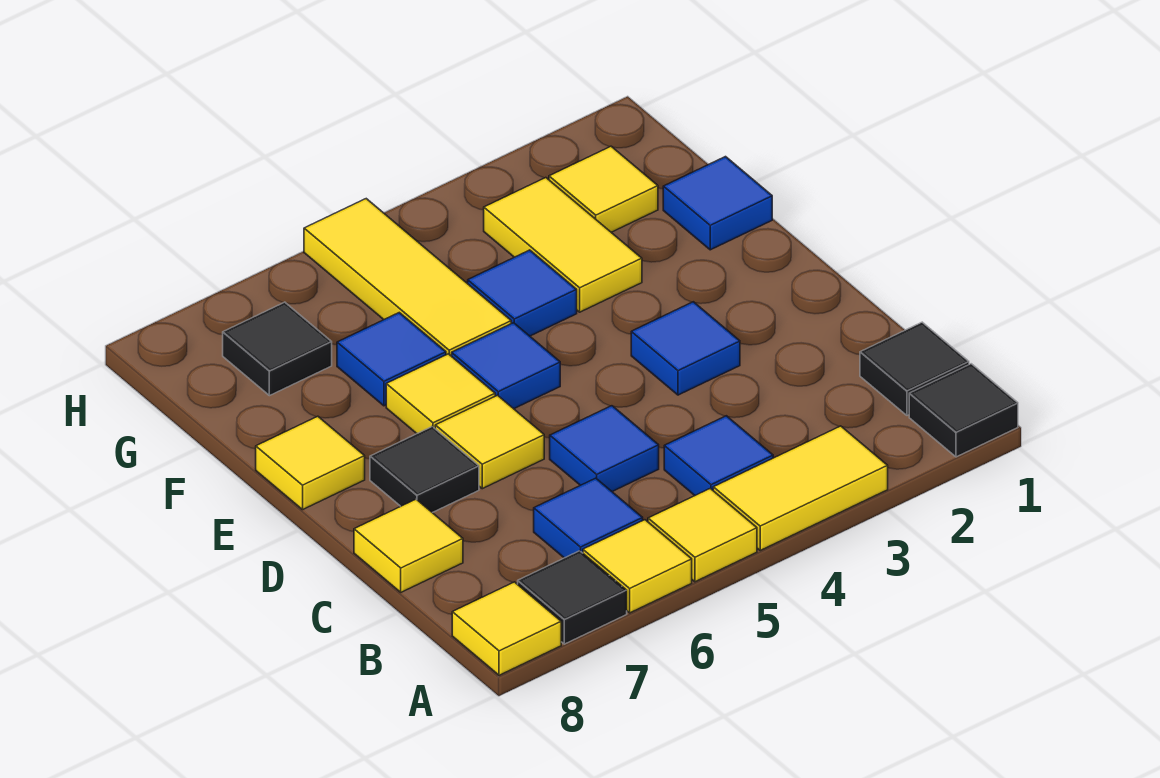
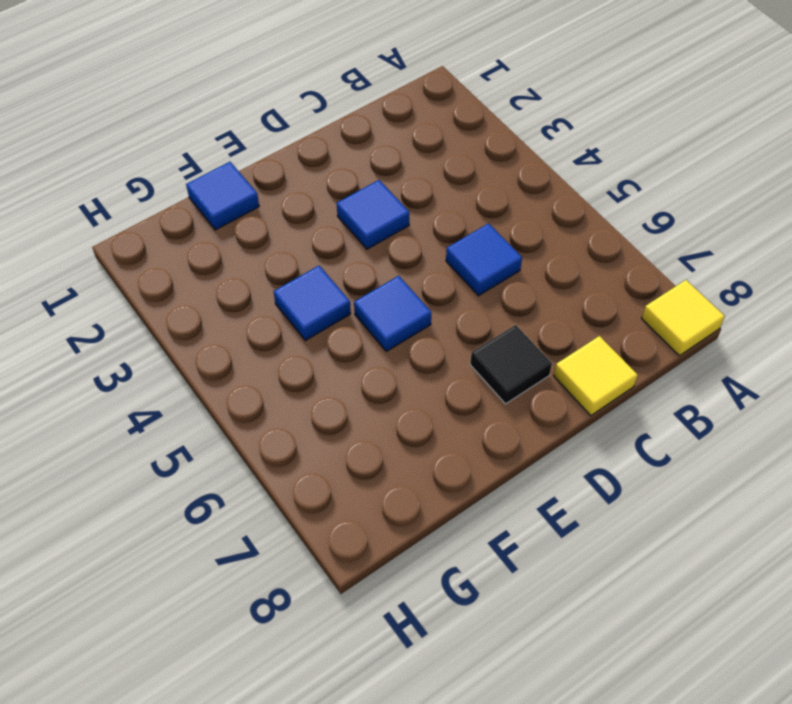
none -> black 1x1 tile [909,364,1018,457]
none -> yellow 1x2 tile [713,426,888,550]
none -> yellow 1x1 tile [648,489,757,582]

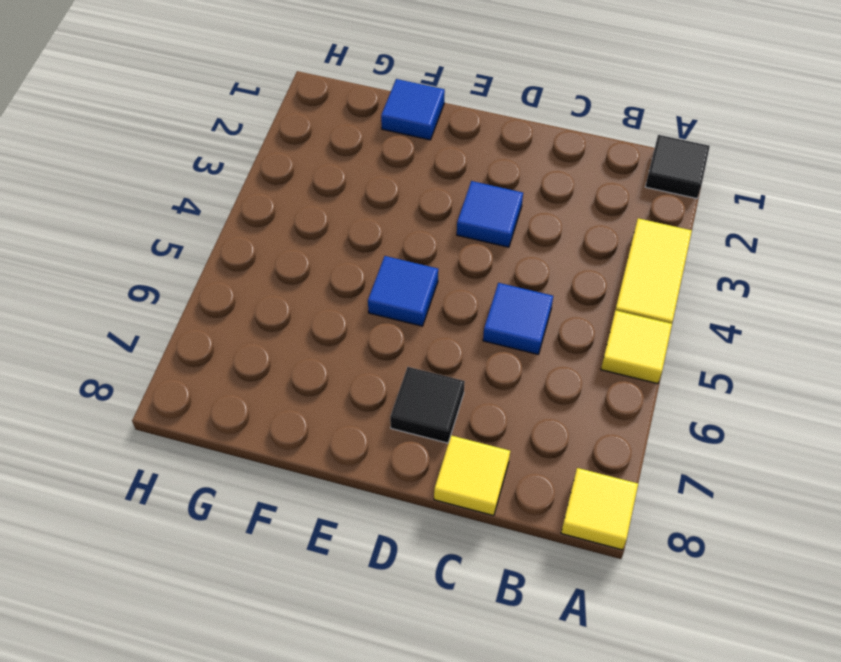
none -> yellow 1x1 tile [583,520,692,613]
none -> black 1x1 tile [518,551,627,644]
none -> black 1x1 tile [860,322,969,415]

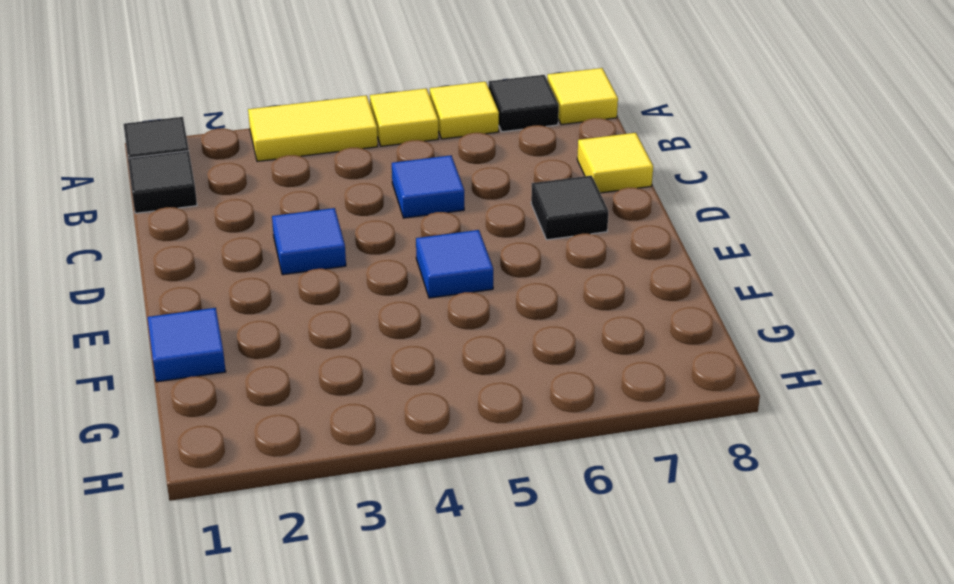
none -> blue 1x1 tile [664,416,773,495]
none -> blue 1x1 tile [534,478,643,558]
none -> yellow 1x1 tile [435,395,544,489]

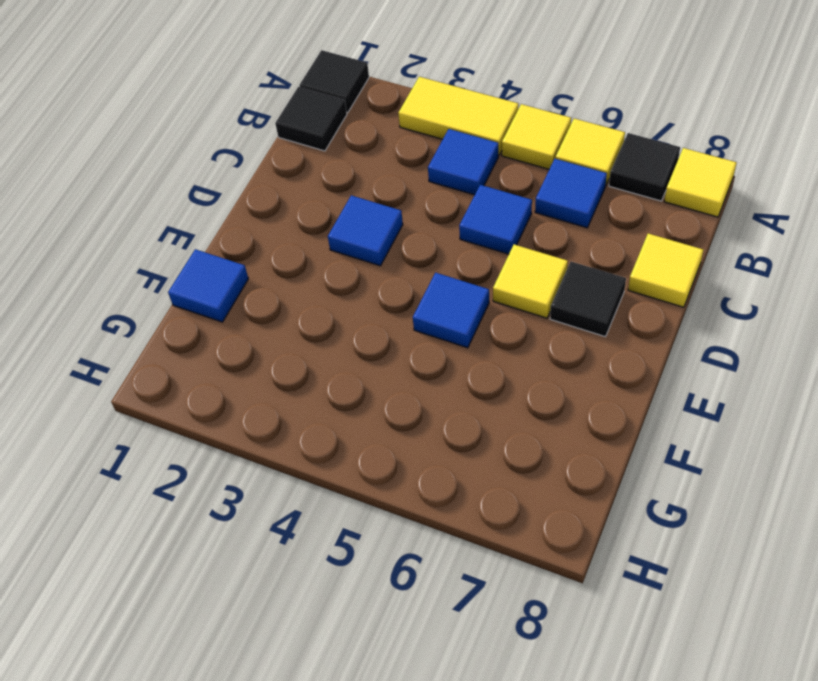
none -> yellow 1x1 tile [386,354,495,433]
none -> yellow 1x1 tile [256,416,365,510]
none -> yellow 1x2 tile [484,178,642,312]

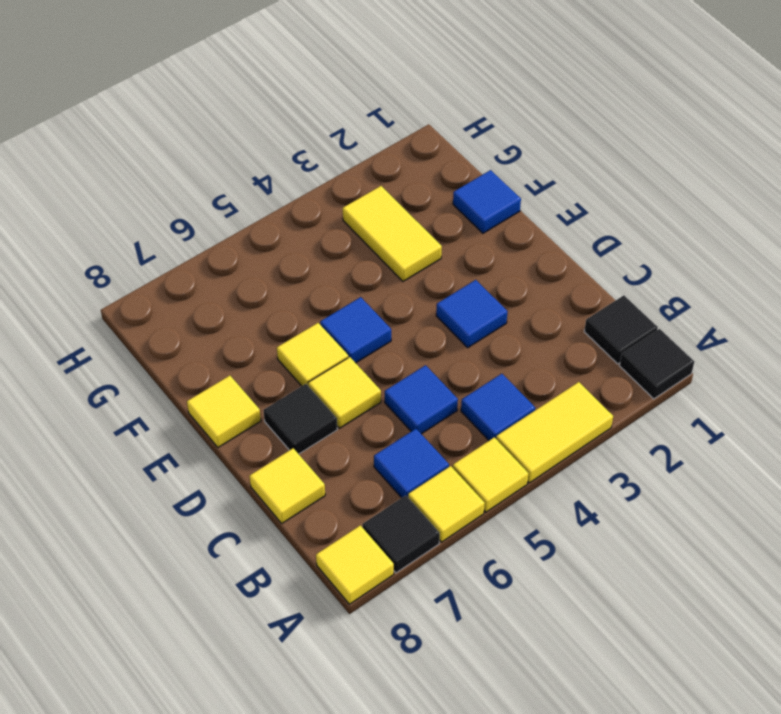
none -> blue 1x1 tile [468,250,577,336]
none -> yellow 1x3 tile [304,199,511,356]
none -> blue 1x1 tile [337,313,446,406]

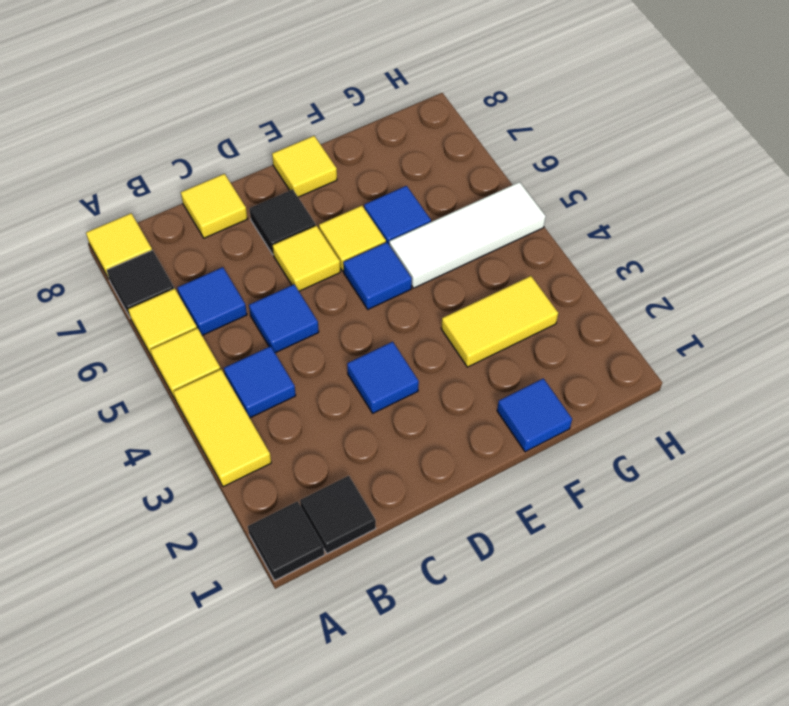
white 1x3 tile [389,182,546,288] -> yellow 1x3 tile [304,199,511,356]
none -> blue 1x1 tile [468,250,577,336]
none -> yellow 1x1 tile [549,146,658,232]
none -> black 1x1 tile [223,302,332,396]

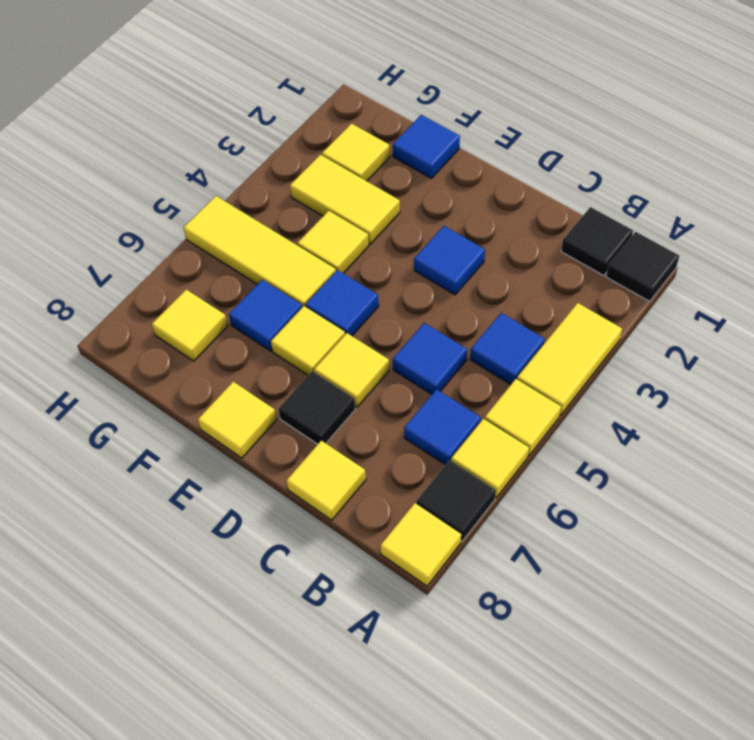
yellow 1x1 tile [298,211,369,273] -> blue 1x1 tile [468,250,577,336]
yellow 1x1 tile [152,290,228,361] -> black 1x1 tile [223,302,332,396]

